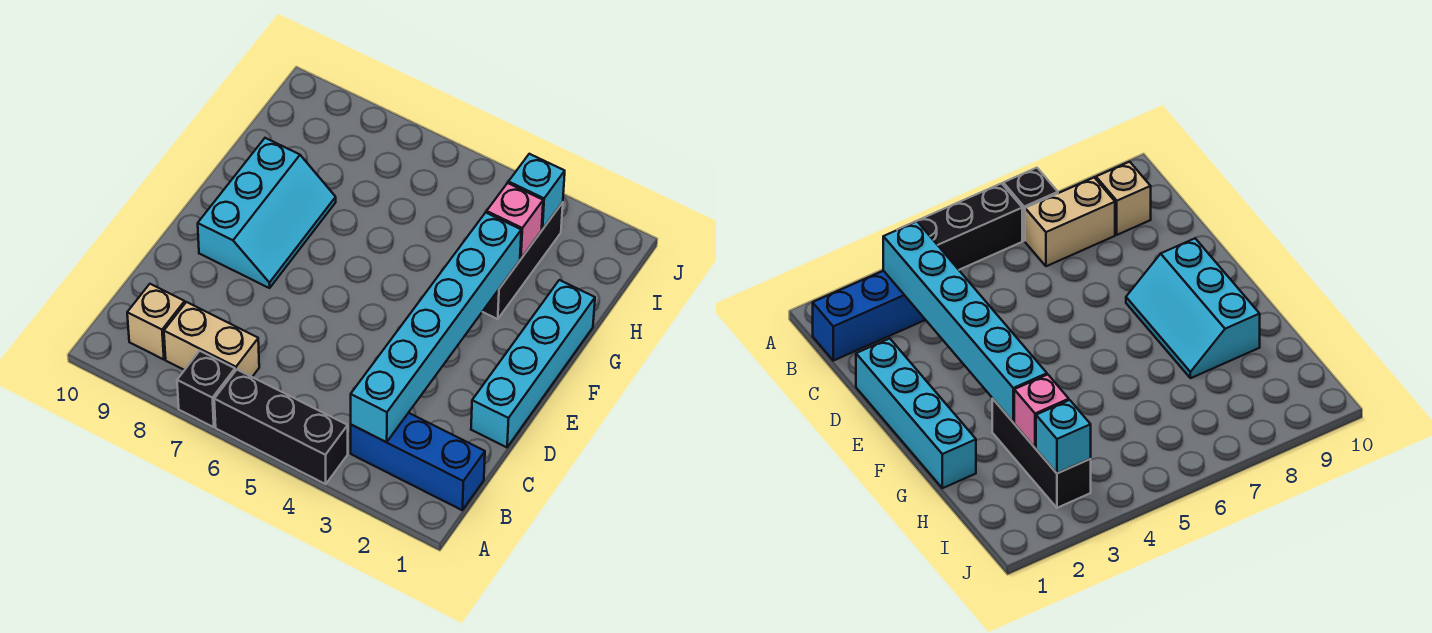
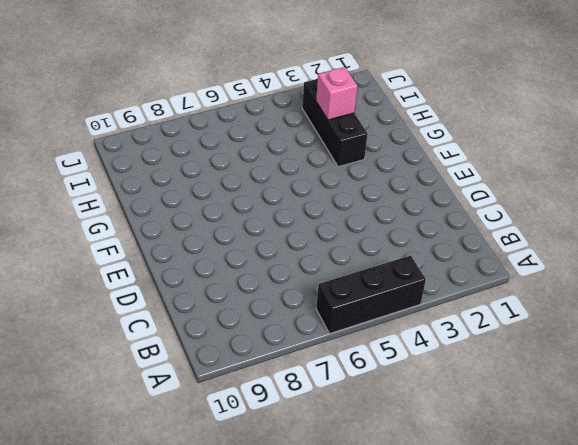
none -> black 1x1 brick [177,351,235,427]
none -> blue 1x3 brick [351,413,485,510]

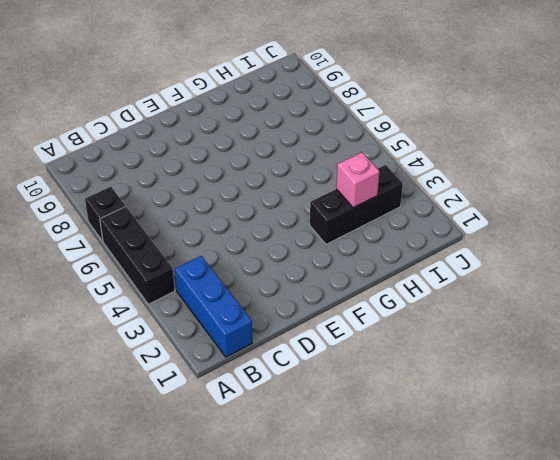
none -> tan 1x2 brick [164,302,259,377]
none -> tan 1x1 brick [127,284,185,360]

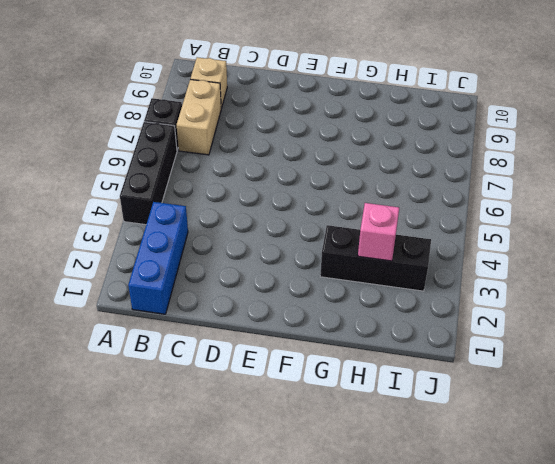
none -> cyan 1x4 brick [471,280,595,447]
none -> cyan 2x3 slope [198,138,336,288]

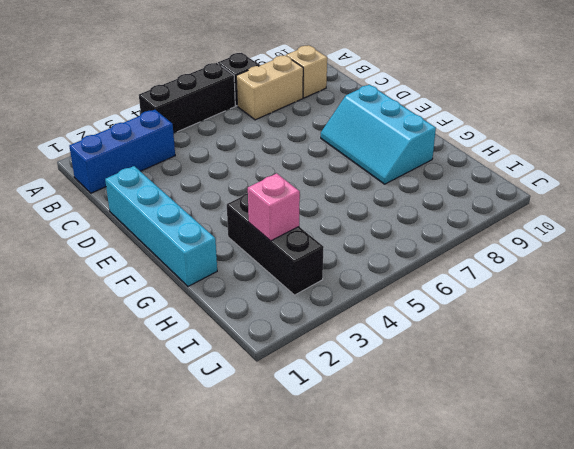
none -> cyan 1x6 brick [351,213,521,442]
none -> cyan 1x1 brick [508,154,565,229]

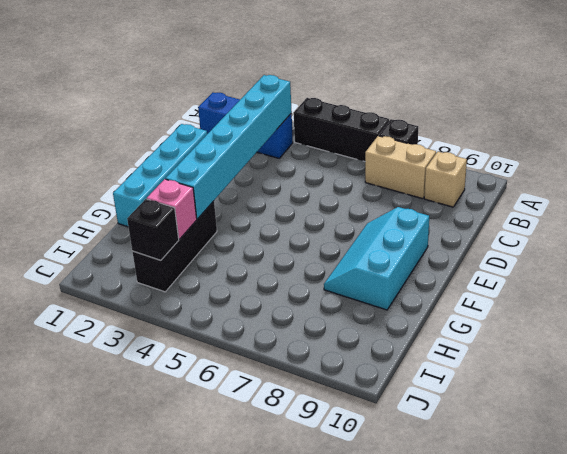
black 1x1 brick [127,199,179,260] -> cyan 1x1 brick [508,154,565,229]

